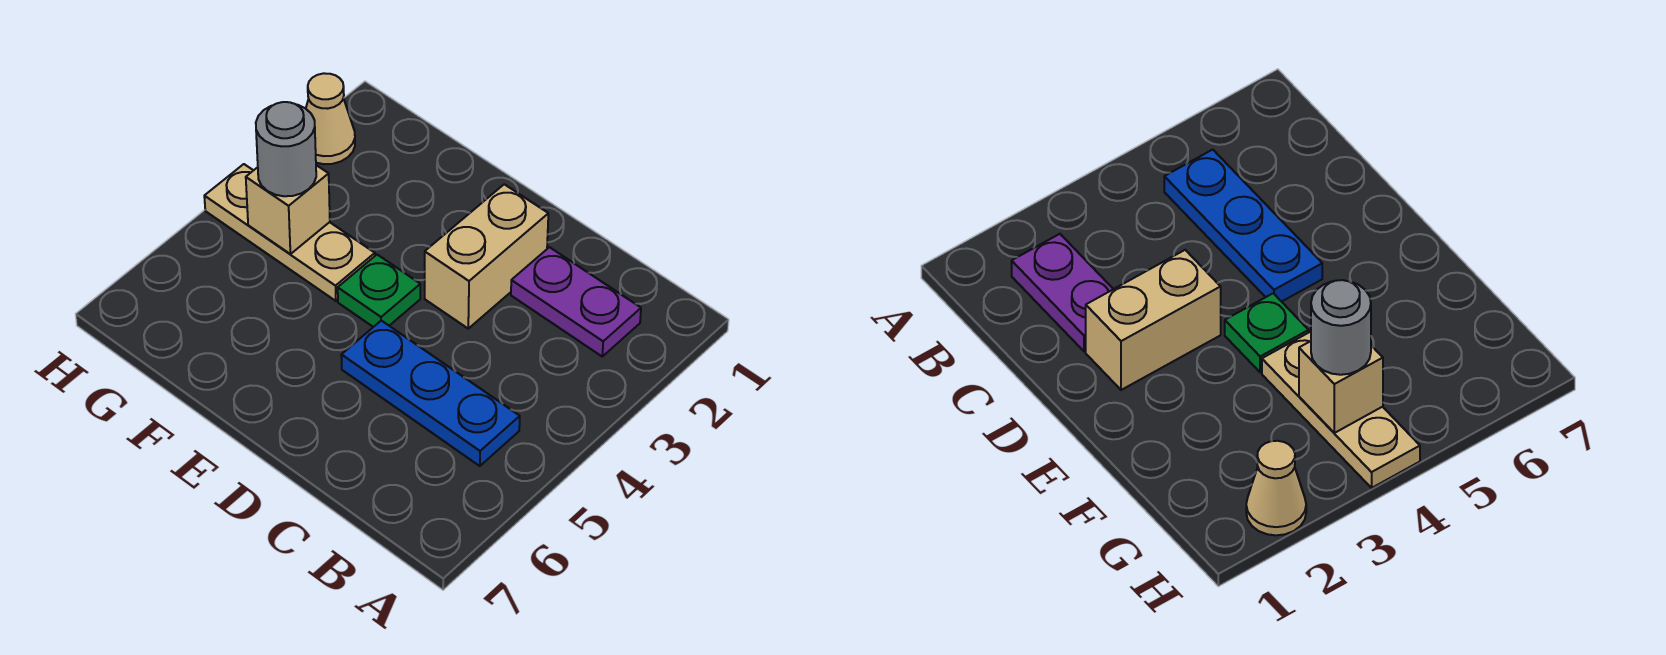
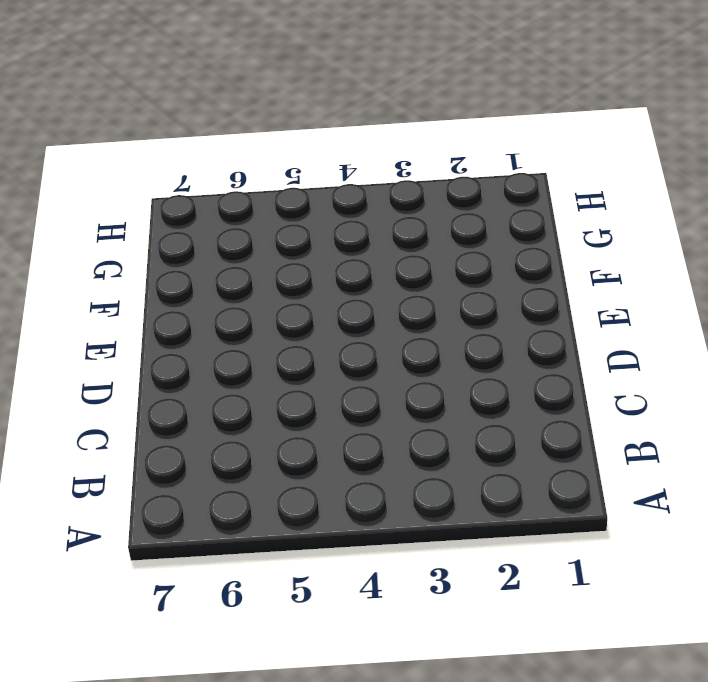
none -> purple 1x2 plate [511,247,641,356]
none -> blue 1x3 plate [341,321,520,466]

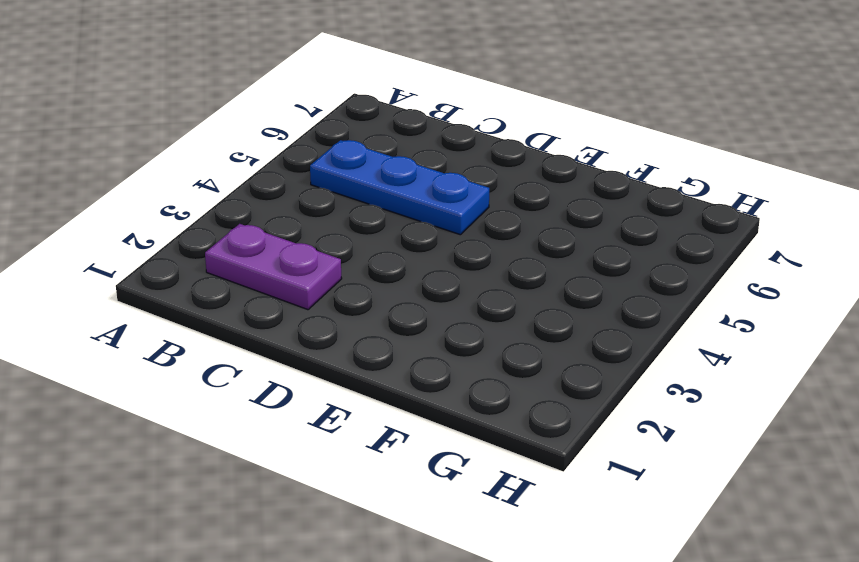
none -> tan 1x2 brick [425,184,548,328]
none -> green 1x1 plate [338,255,420,327]

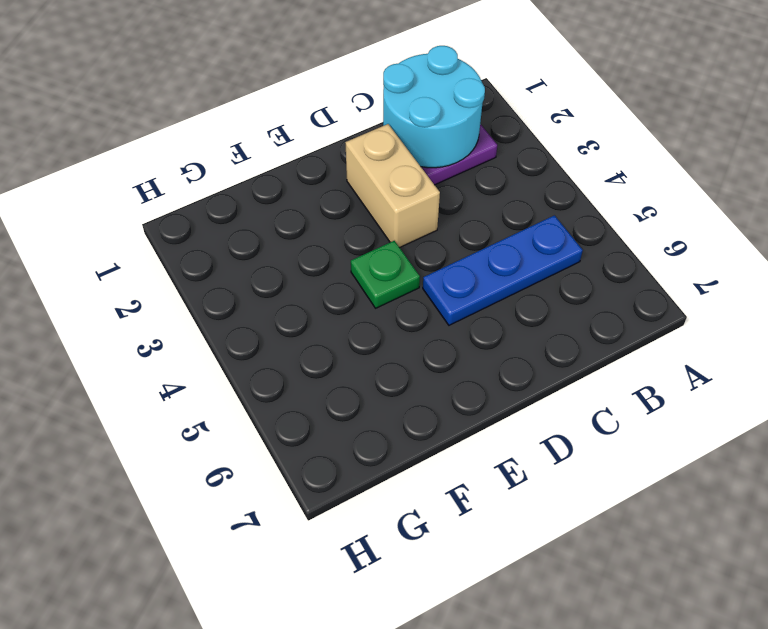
cyan 2x2 round brick [383,46,485,168] -> none
none -> tan 1x3 plate [204,164,375,301]
none -> tan 1x1 cone [306,73,355,164]

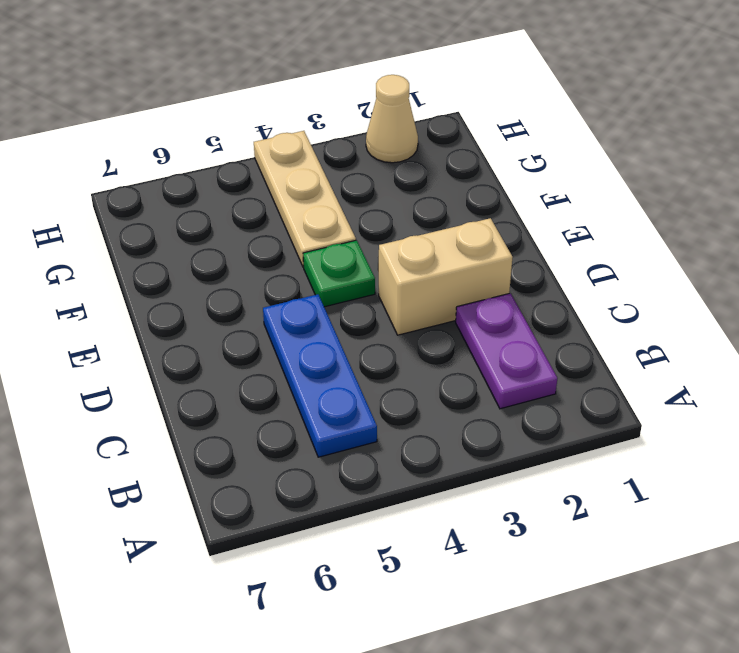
none -> tan 1x1 brick [246,165,330,254]
none -> grey 1x1 round brick [256,102,316,196]

